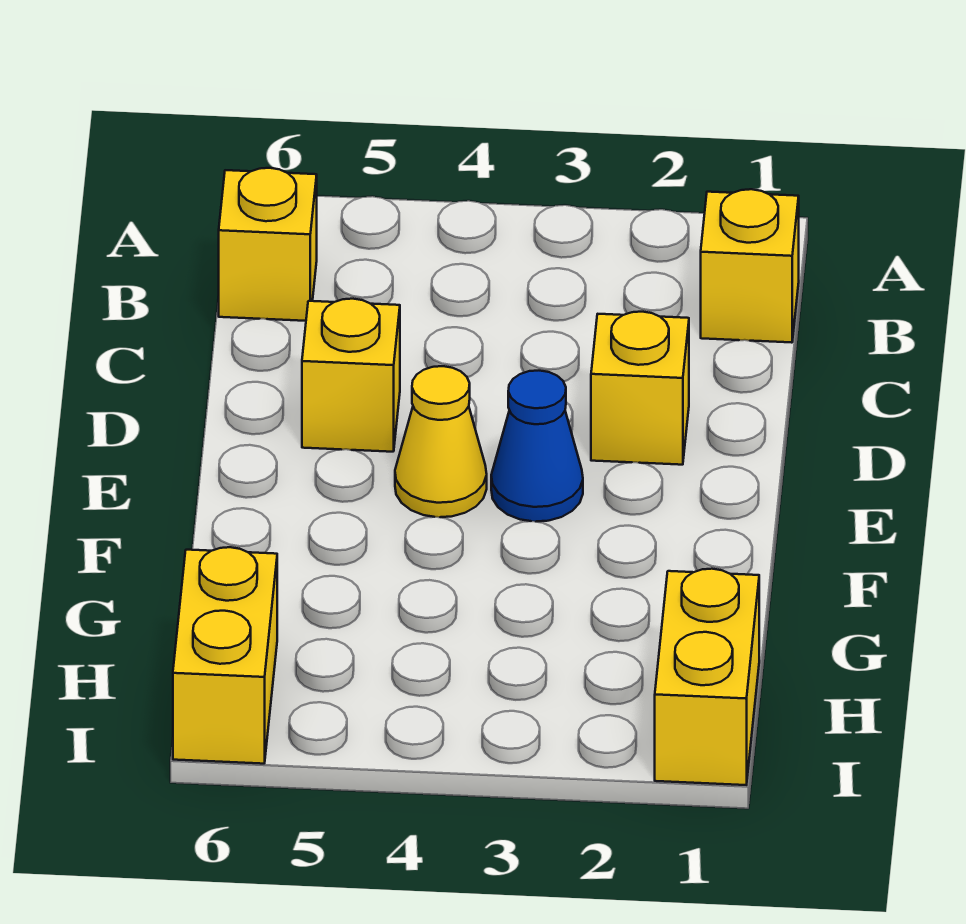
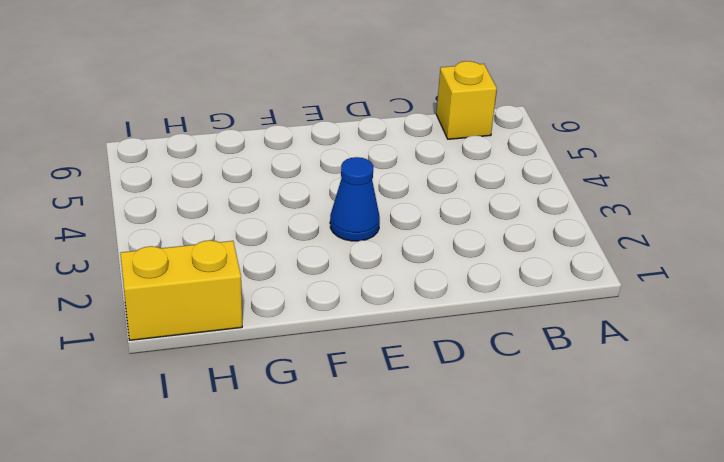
none -> yellow 1x1 brick [701,189,799,343]
none -> yellow 1x1 brick [591,312,689,465]

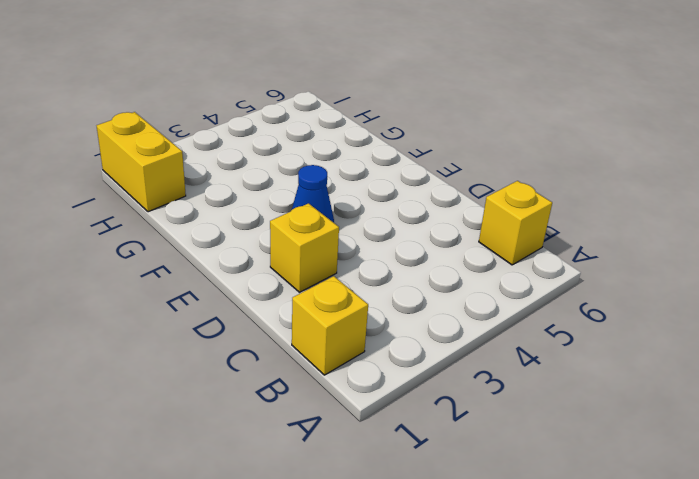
none -> yellow 1x1 brick [302,299,400,452]
none -> yellow 1x1 cone [395,366,487,517]

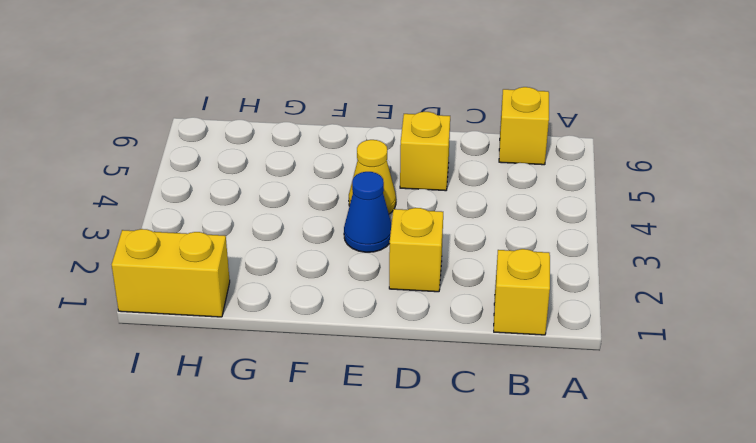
none -> yellow 1x2 brick [173,547,277,764]

